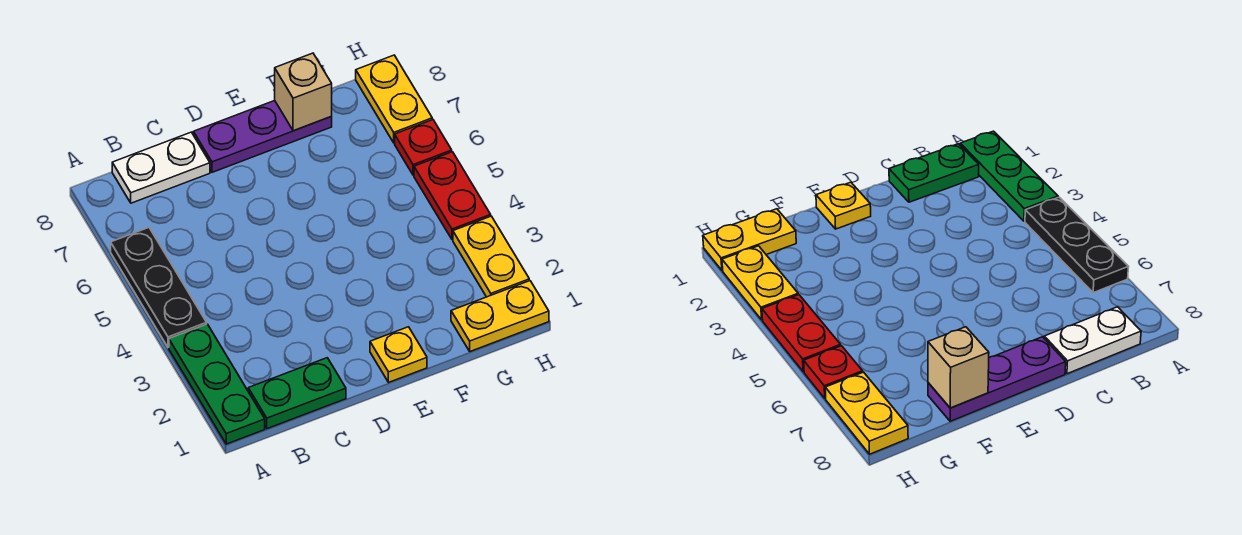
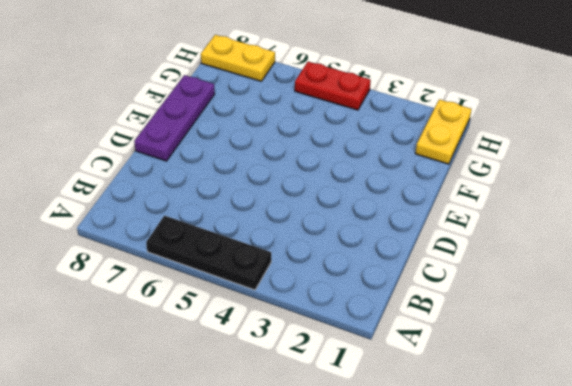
none -> green 1x3 plate [169,324,265,444]
none -> green 1x2 plate [248,358,346,429]
none -> white 1x2 plate [112,132,210,203]

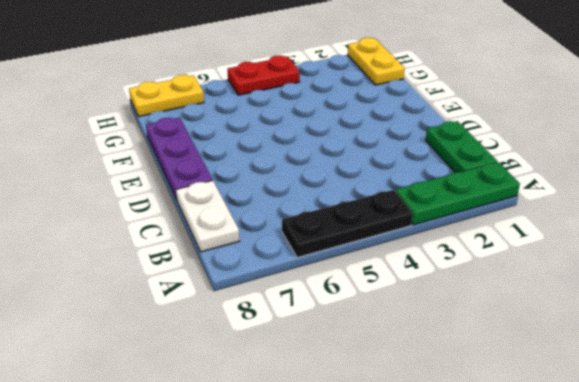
none -> yellow 1x1 plate [370,327,427,382]
none -> yellow 1x2 plate [453,216,529,297]
none -> red 1x1 plate [395,120,452,175]

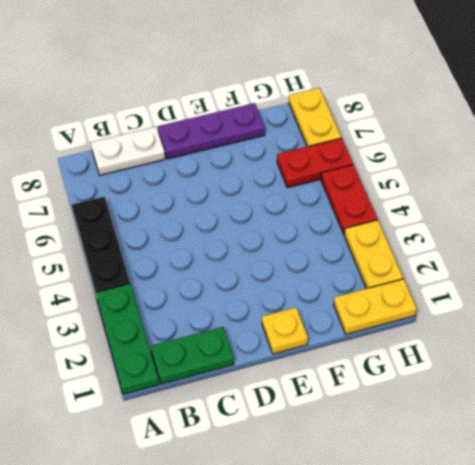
red 1x2 plate [277,138,353,188] -> red 1x1 plate [395,120,452,175]
none -> tan 1x1 brick [275,53,332,131]

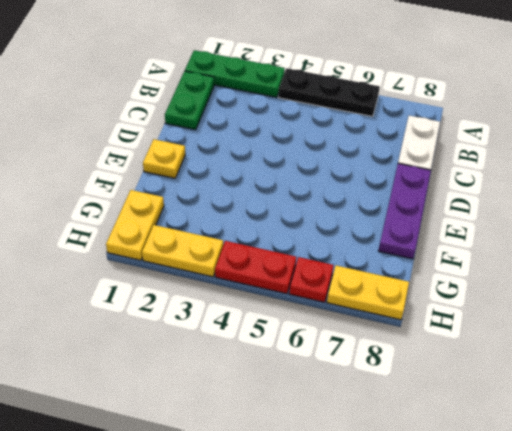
none -> tan 1x1 brick [275,53,332,131]

